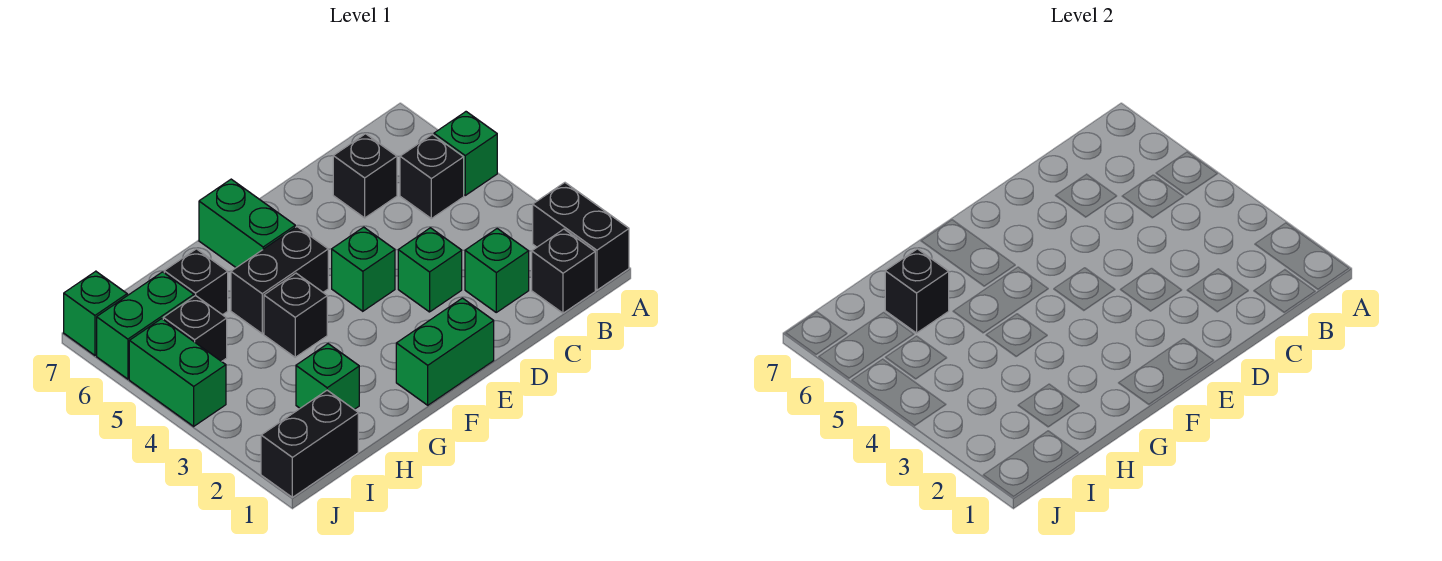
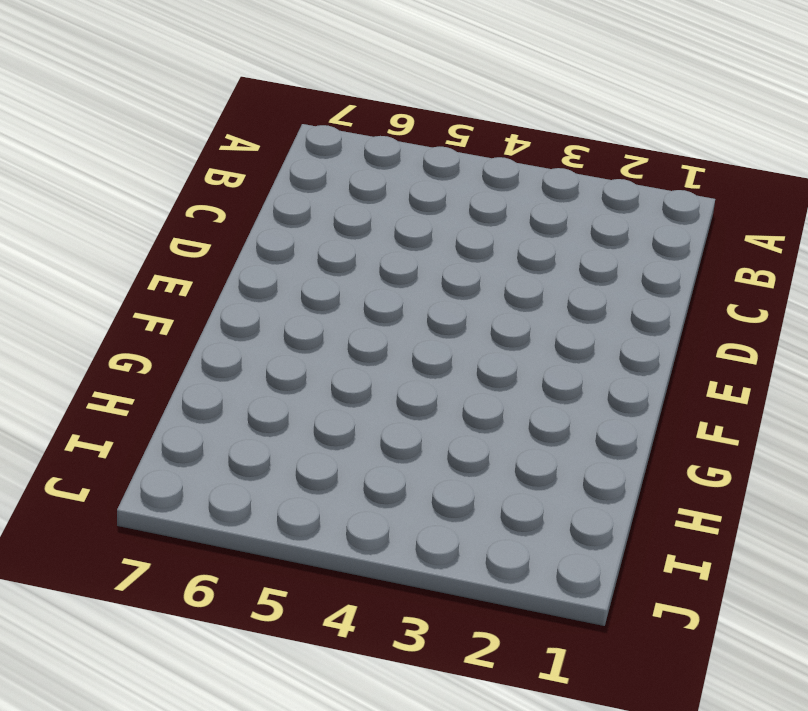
none -> black 1x2 brick [533,183,629,290]
none -> green 1x1 brick [434,112,497,195]
none -> black 1x1 brick [532,229,595,313]

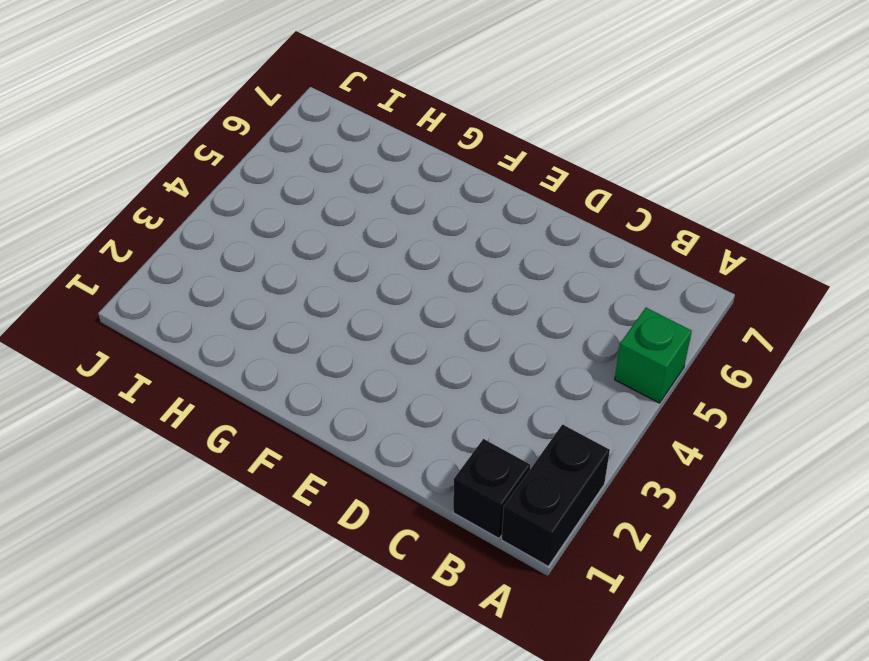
none -> black 1x1 brick [400,134,464,219]
none -> green 1x1 brick [465,229,529,312]
none -> black 1x1 brick [333,134,397,218]

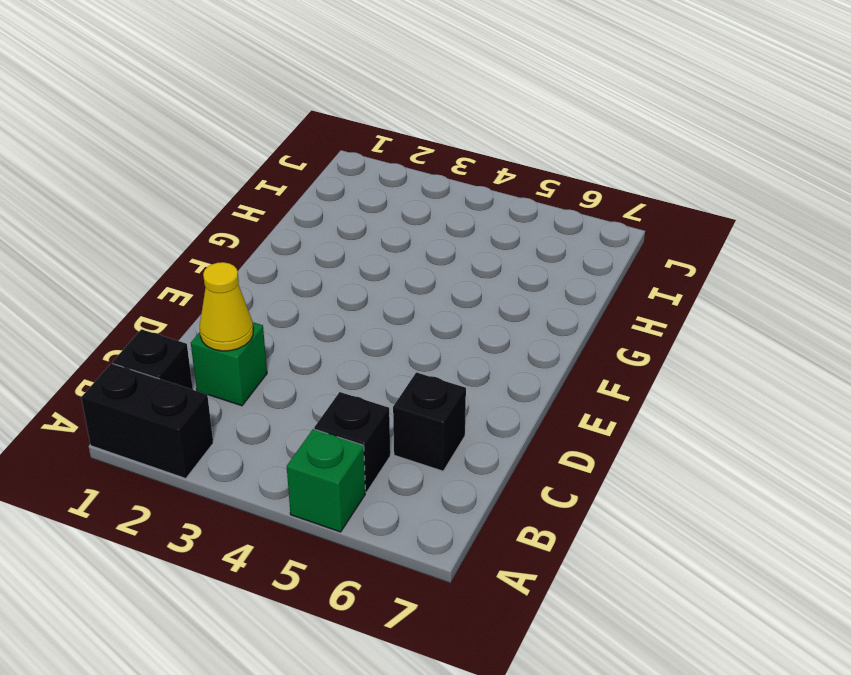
yellow 1x1 cone [200,262,253,351] -> none
none -> green 1x1 brick [398,228,462,312]
none -> green 1x2 brick [396,298,494,405]
none -> green 1x1 brick [332,227,395,311]

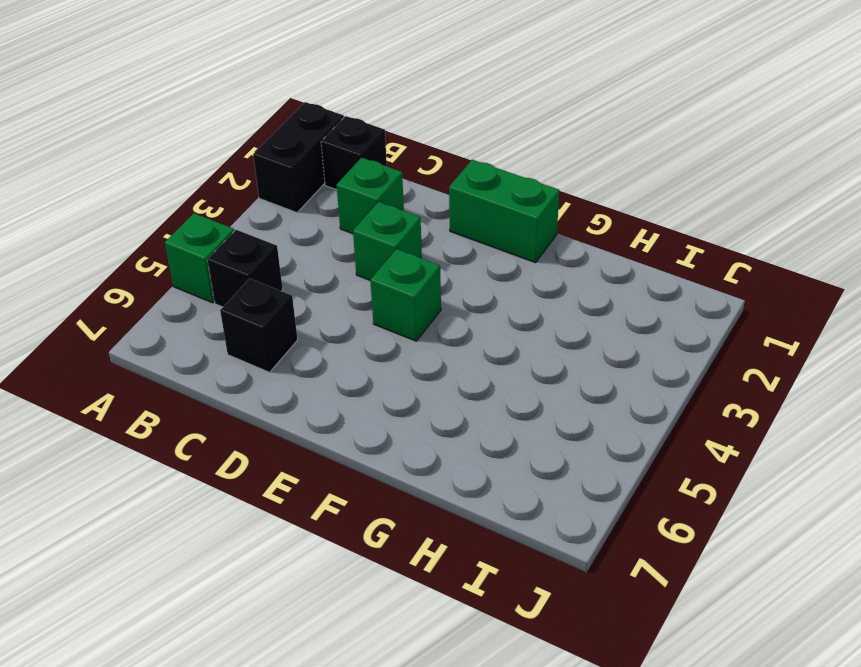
none -> black 1x2 brick [231,227,328,334]
none -> green 1x2 brick [199,179,295,268]
none -> black 1x1 brick [264,273,327,357]

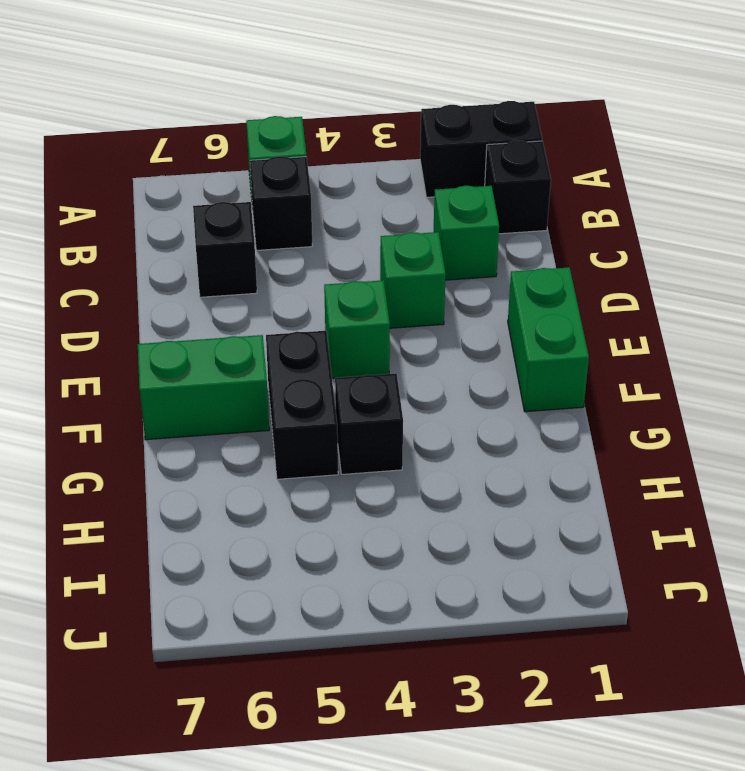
none -> green 1x1 brick [296,344,359,409]
none -> black 1x1 brick [164,249,228,315]
none -> black 1x2 brick [261,390,358,497]

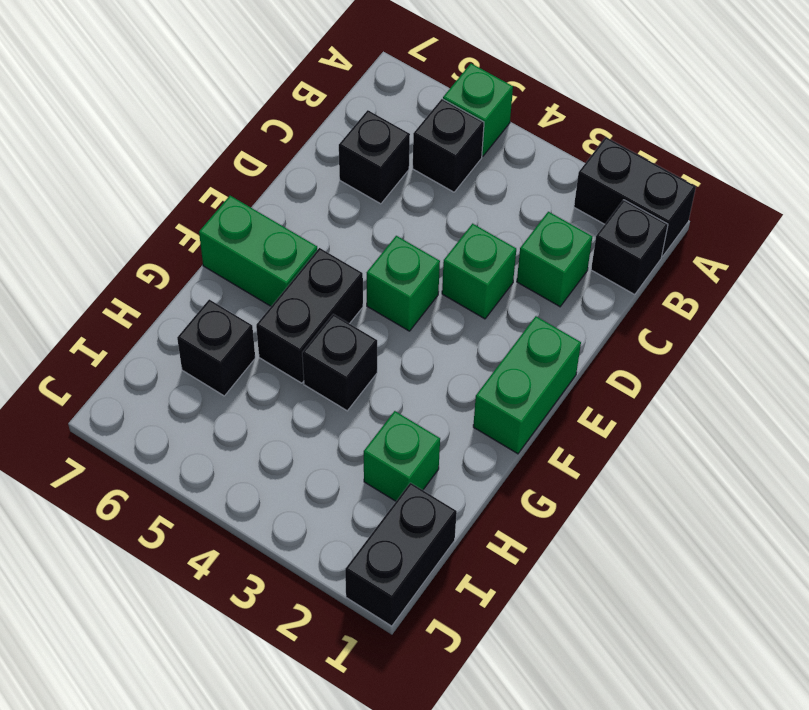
none -> black 1x1 brick [163,295,227,361]
none -> green 1x2 brick [97,272,194,379]
none -> green 1x2 brick [129,319,226,426]

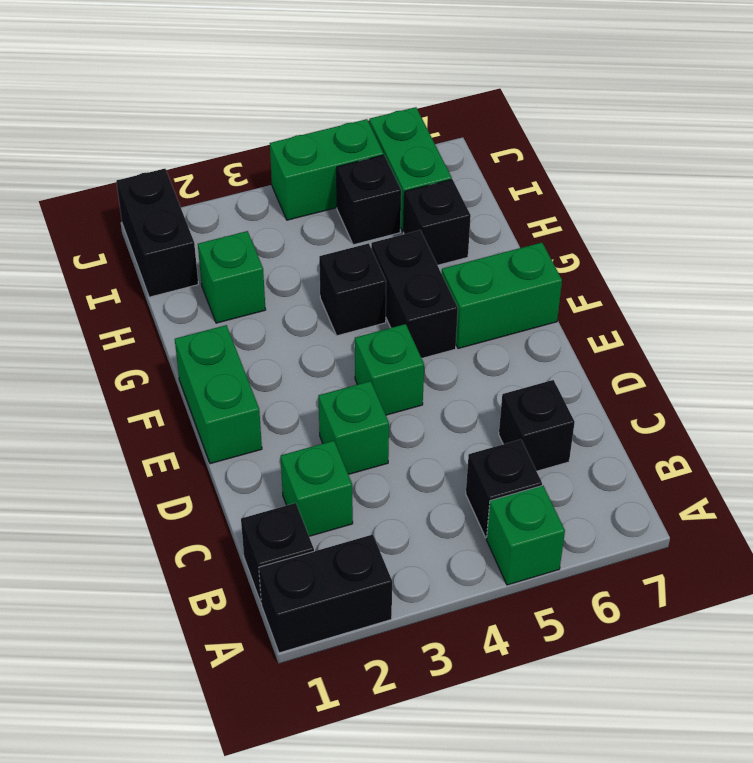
none -> green 1x1 brick [64,271,127,355]
none -> black 1x1 brick [885,249,949,333]

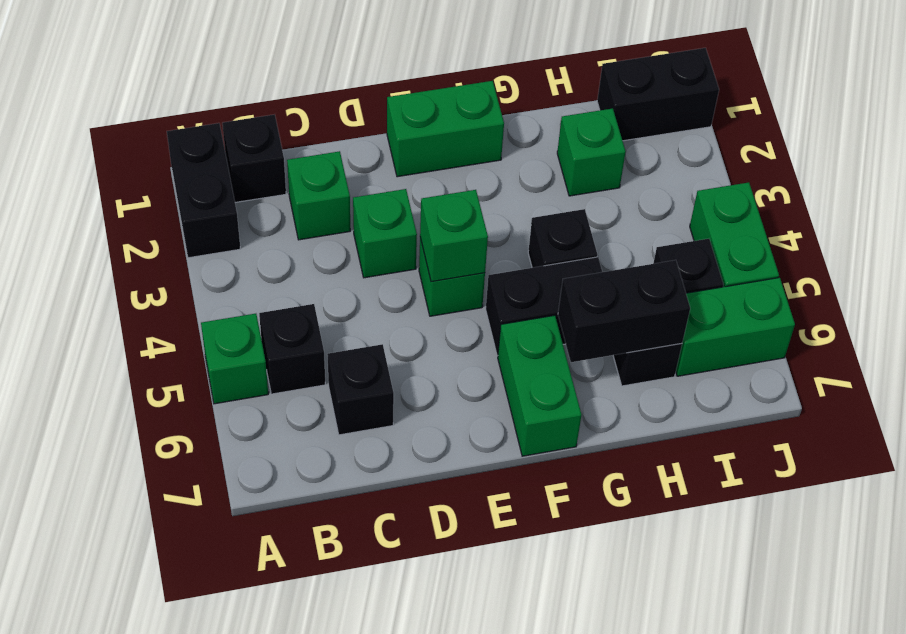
green 1x1 brick [420,190,488,282] -> green 1x1 brick moved to [64,271,127,355]
black 1x2 brick [558,260,690,362] -> black 1x1 brick [885,249,949,333]

